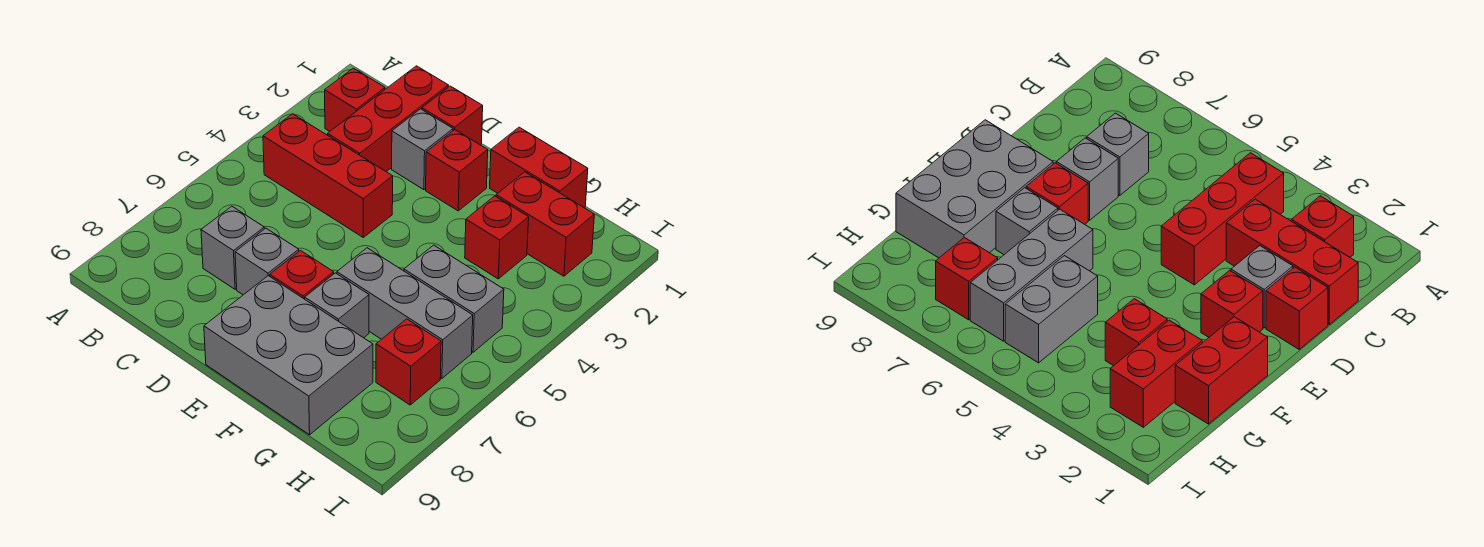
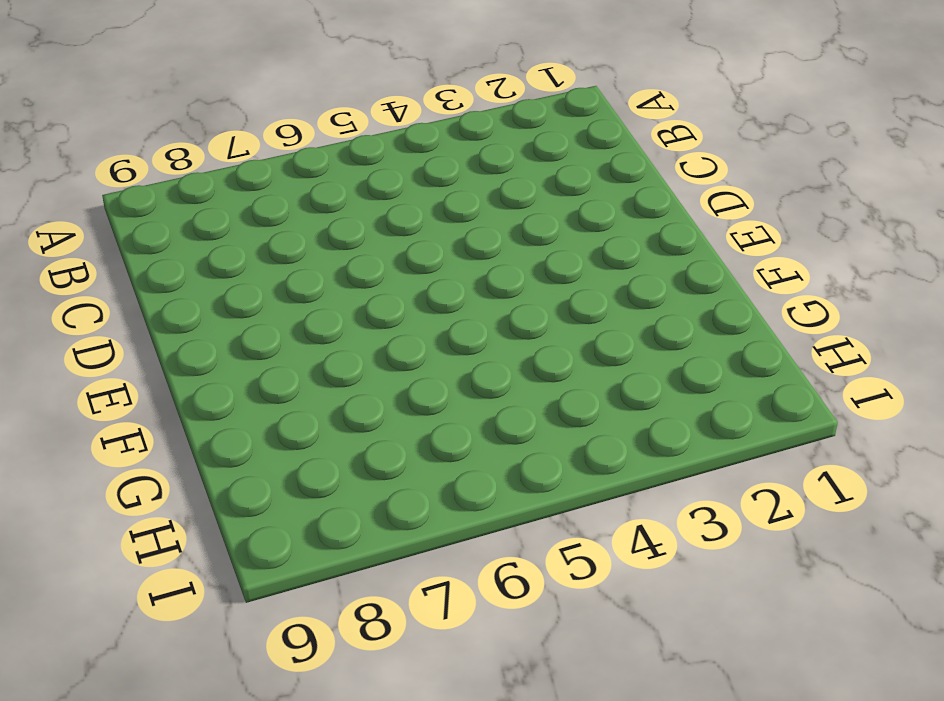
none -> red 1x1 brick [325,68,385,132]
none -> red 1x3 brick [263,114,393,237]
none -> red 1x3 brick [328,66,449,172]

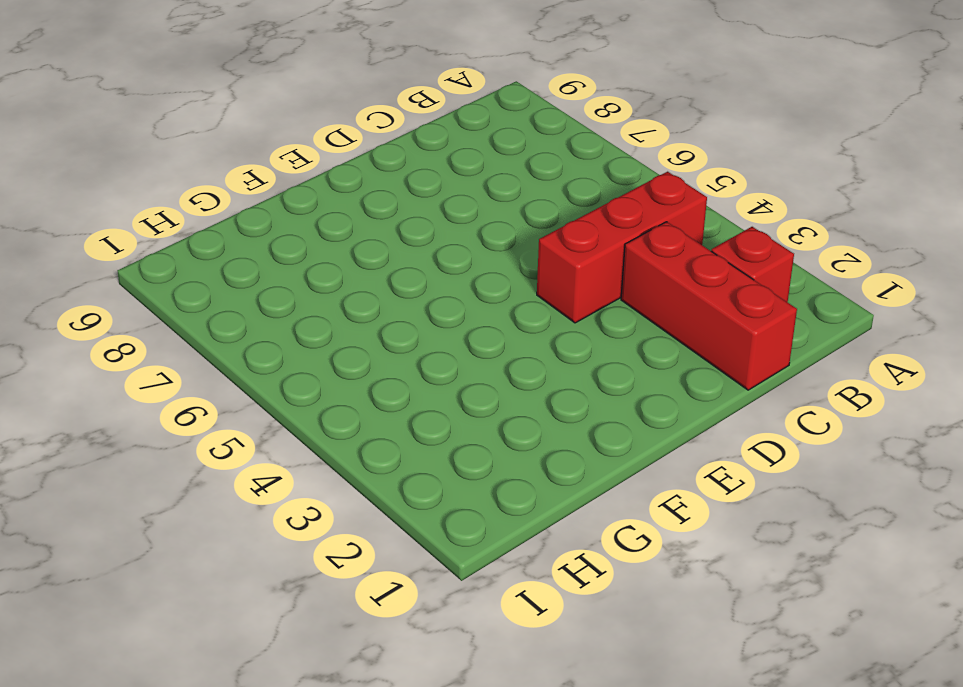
none -> grey 1x1 brick [201,206,264,289]
none -> red 1x1 brick [422,86,483,145]
none -> grey 1x1 brick [392,109,453,190]

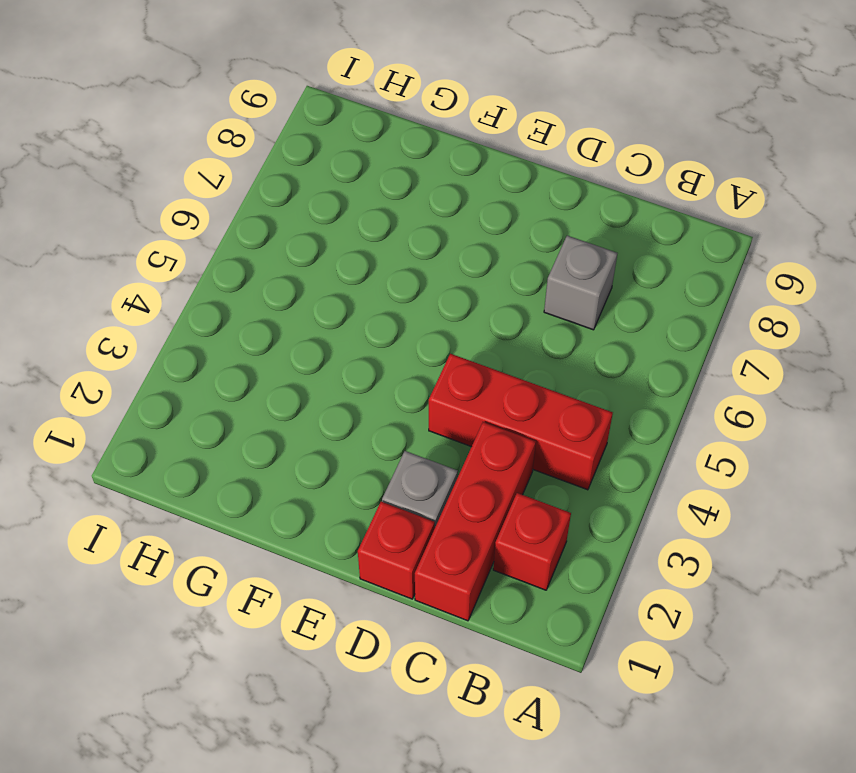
none -> grey 1x1 brick [235,228,299,295]
none -> red 1x1 brick [426,130,488,211]
none -> red 1x1 brick [270,251,334,299]

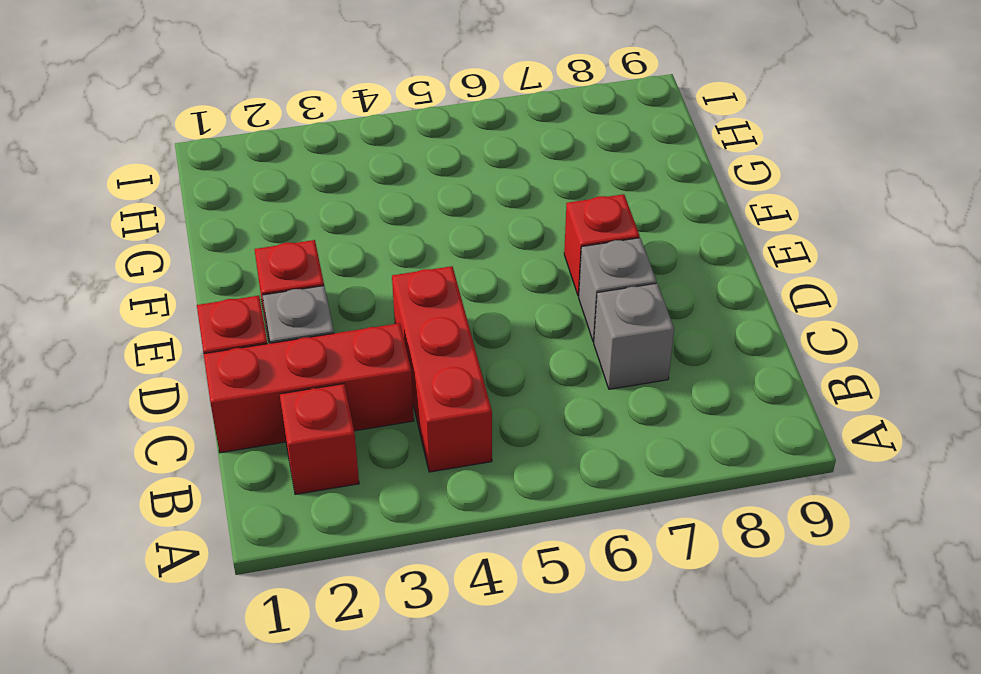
none -> grey 2x3 brick [204,276,373,435]
none -> red 1x2 brick [490,127,588,208]
none -> grey 1x3 brick [337,248,473,378]

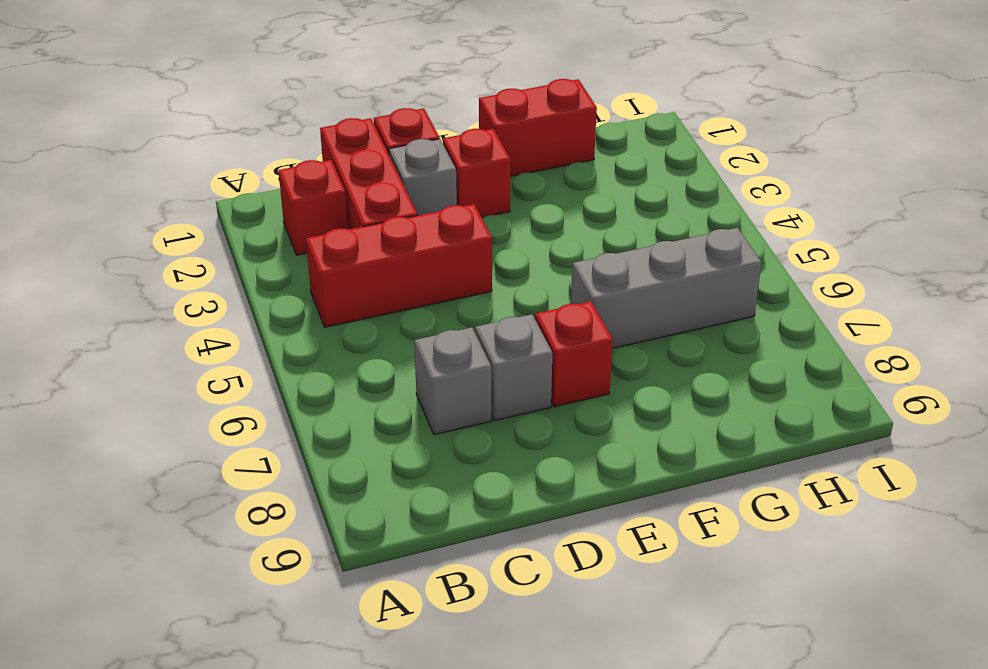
none -> grey 2x3 brick [204,276,373,435]
none -> grey 1x1 brick [305,273,369,338]
none -> red 1x2 brick [496,172,594,276]

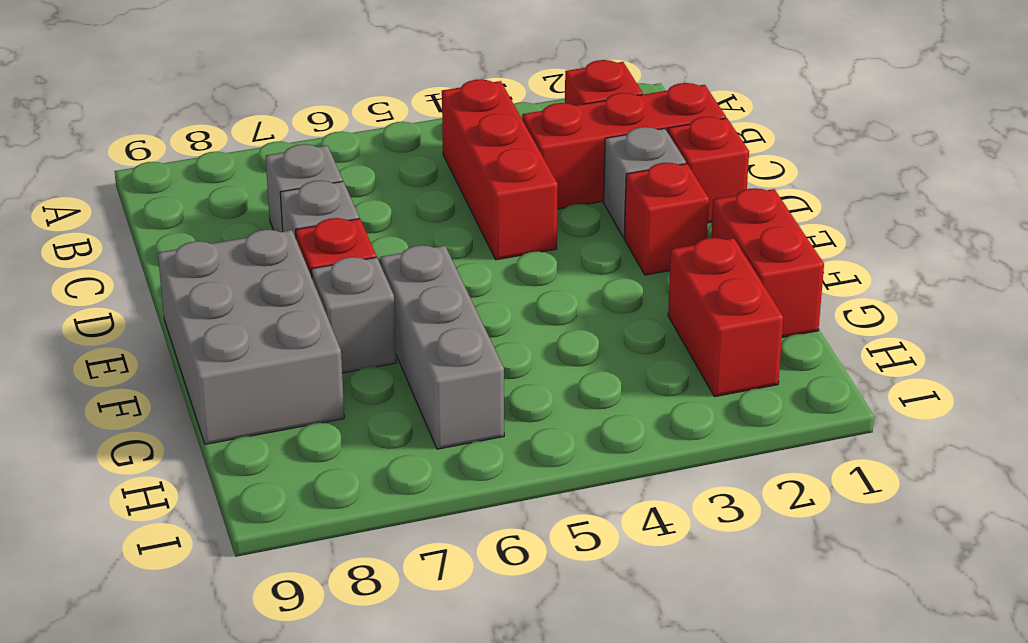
none -> red 1x1 brick [465,196,529,279]
none -> grey 1x2 brick [404,245,504,352]
none -> red 1x1 brick [376,319,441,405]

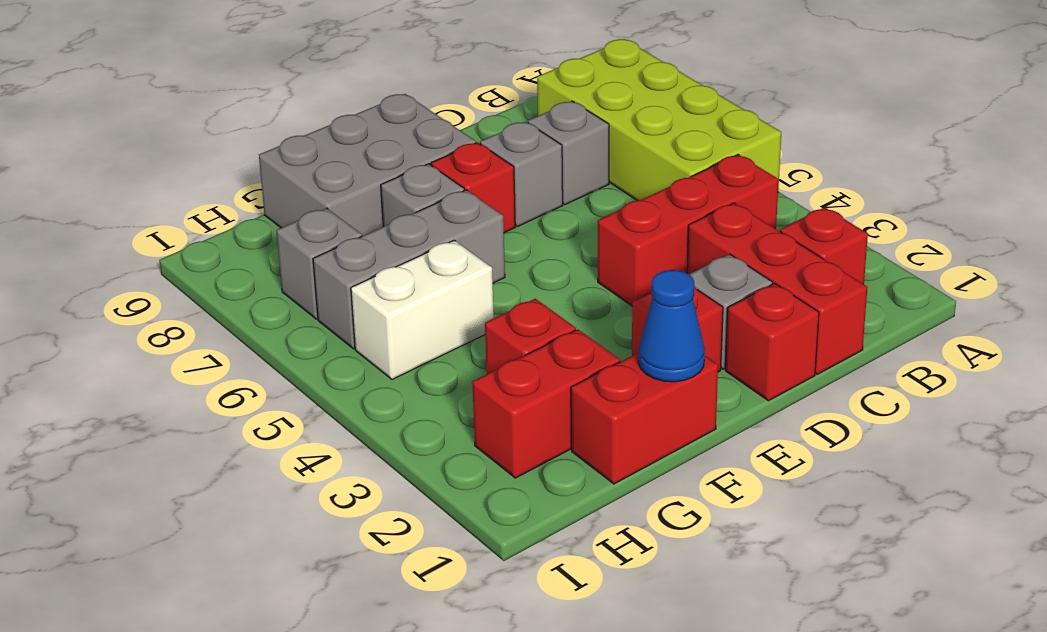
lime 2x4 brick [537,39,781,200] -> none
blue 1x1 cone [638,270,705,382] -> none
white 1x2 brick [351,240,494,380] -> grey 1x2 brick [404,245,504,352]
grey 1x1 brick [277,208,362,319] -> red 1x1 brick [376,319,441,405]

